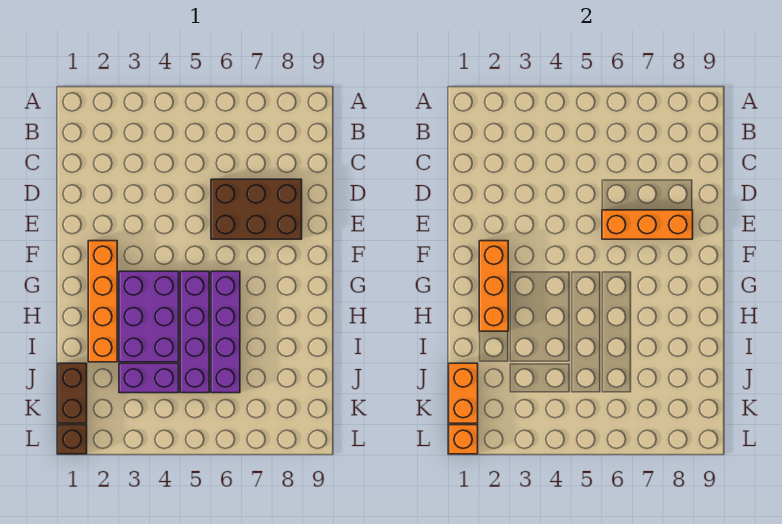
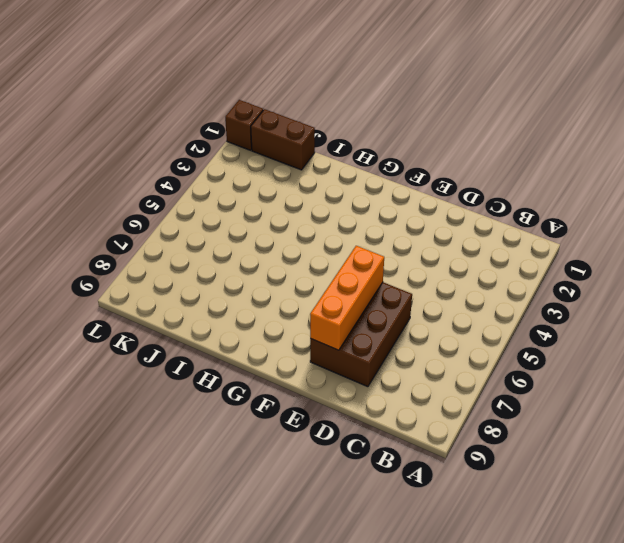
none -> orange 1x4 brick [88,241,117,362]
none -> purple 2x3 brick [119,271,179,362]
none -> purple 1x4 brick [180,271,209,393]

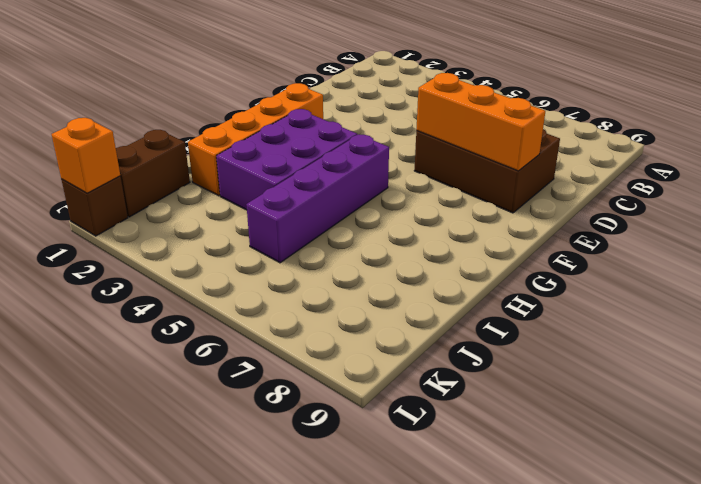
none -> purple 1x4 brick [211,271,240,393]
none -> purple 1x2 brick [119,363,179,393]
none -> orange 1x3 brick [479,241,508,331]

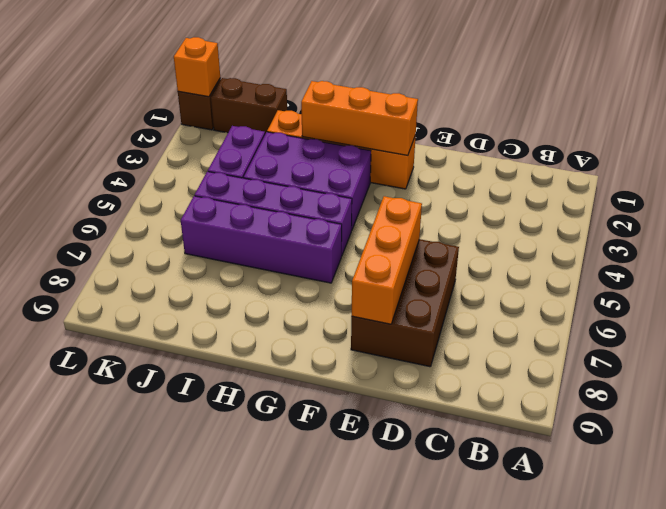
none -> orange 1x2 brick [449,363,478,423]

